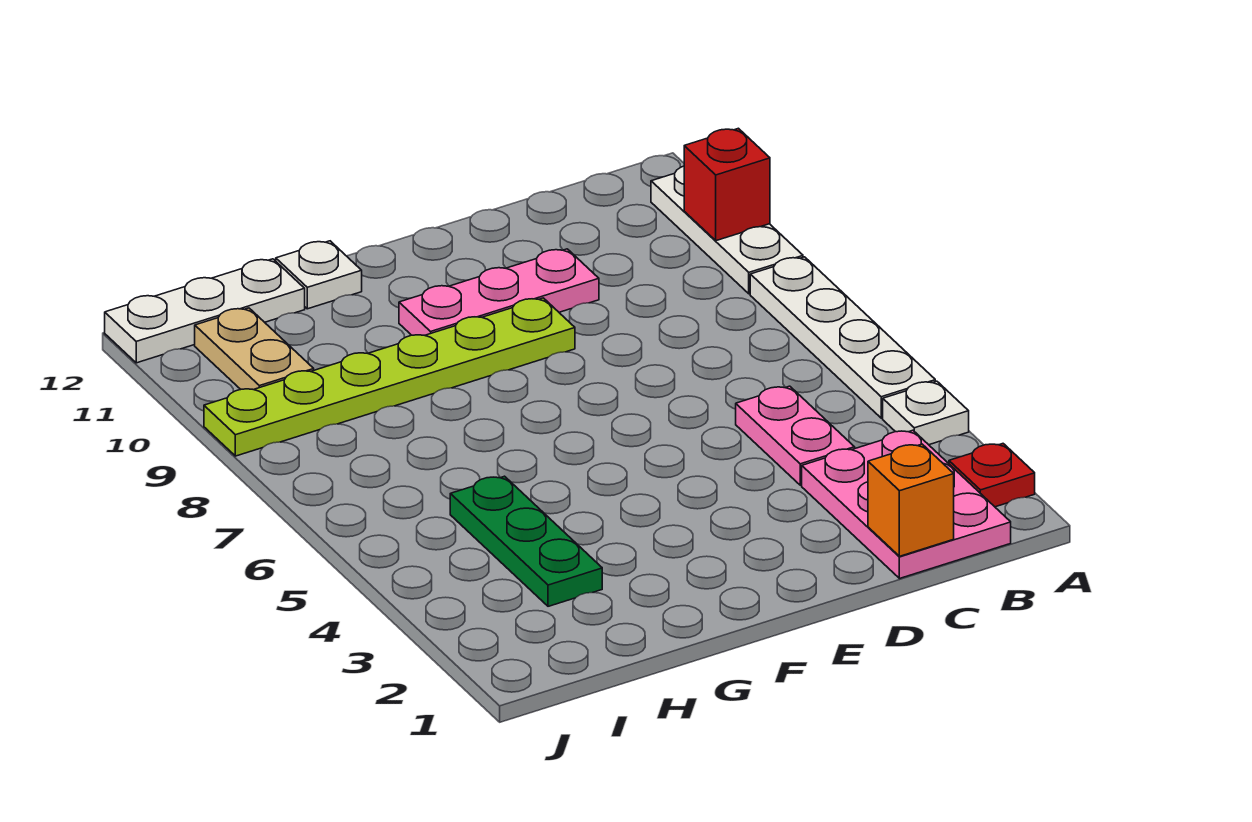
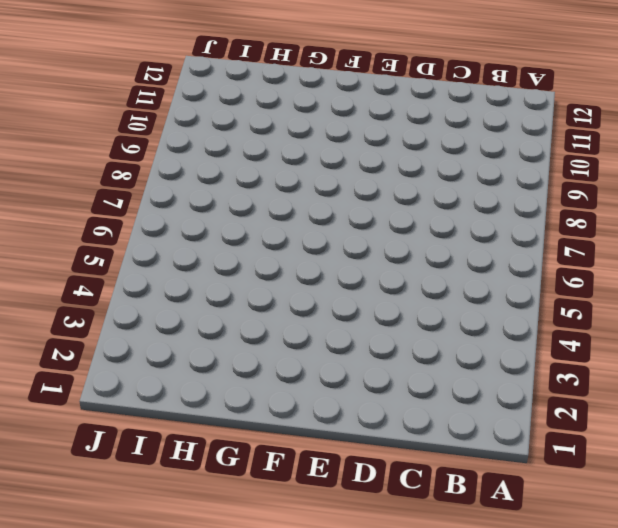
none -> red 1x1 plate [949,444,1035,507]
none -> white 1x1 plate [883,381,969,445]
none -> white 1x4 plate [750,257,935,418]

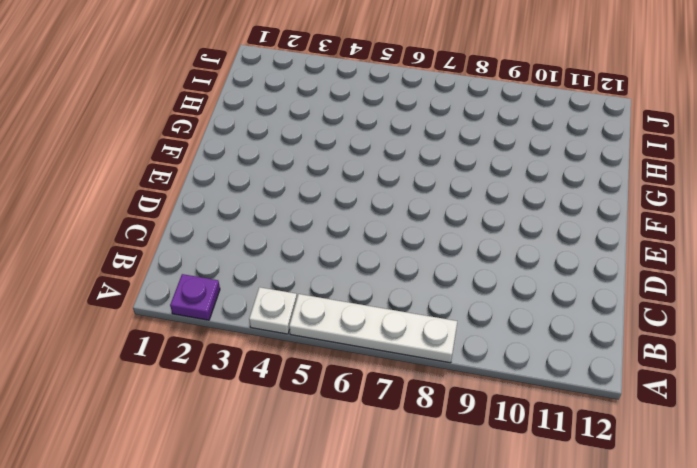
purple 1x1 plate [170,274,220,320] -> red 1x1 plate [949,444,1035,507]
none -> white 1x3 plate [651,166,803,294]
none -> pink 2x3 plate [802,430,1011,579]
none -> pink 1x2 plate [736,386,855,485]

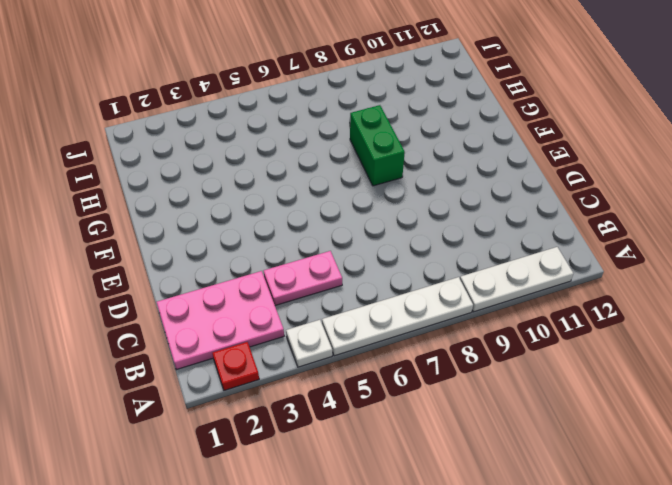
green 1x2 brick [350,105,405,186] -> none
none -> pink 1x3 plate [399,249,599,335]
none -> lime 1x6 plate [204,298,575,456]
none -> white 1x1 plate [276,241,362,309]

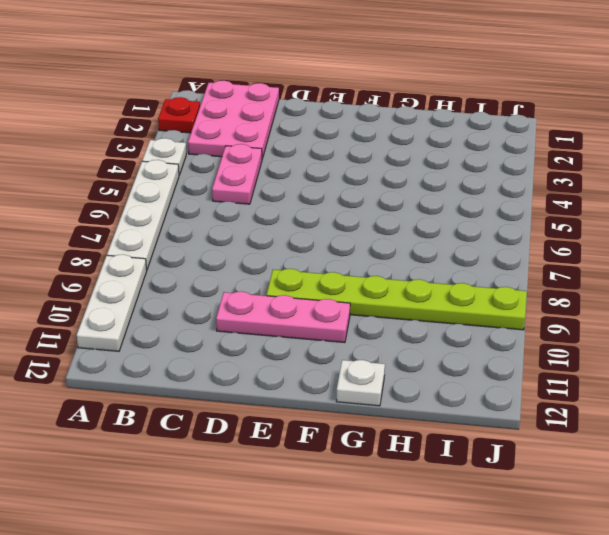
none -> green 1x3 plate [450,476,602,606]
none -> white 1x3 plate [105,259,305,363]
none -> tan 1x2 plate [195,308,314,390]

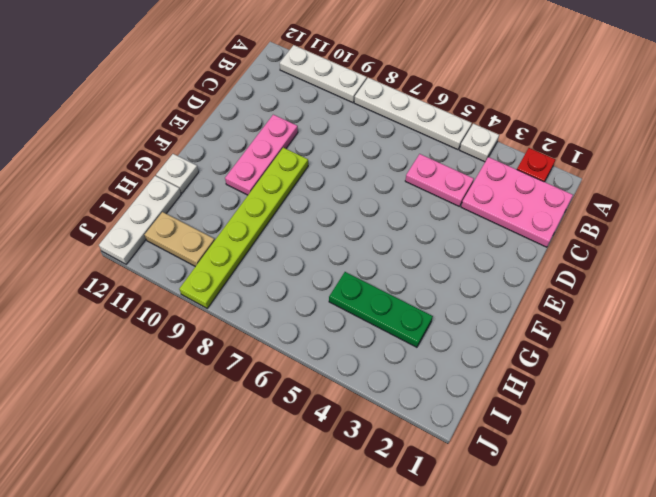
none -> red 1x1 brick [684,128,770,241]
none -> orange 1x1 brick [868,444,954,556]

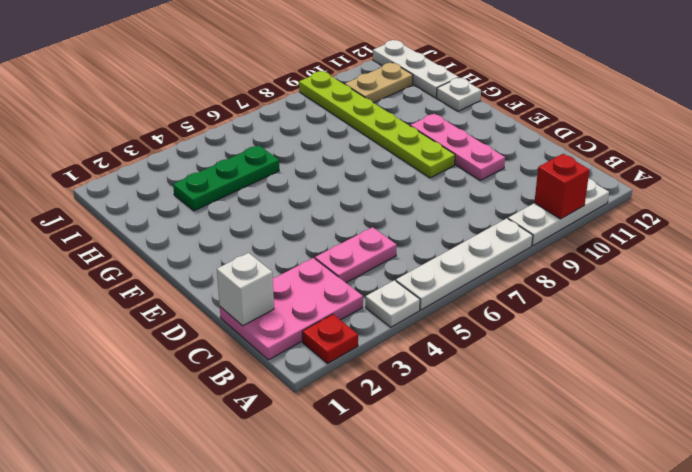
white 1x1 brick [217,253,274,326] -> orange 1x1 brick [868,444,954,556]

